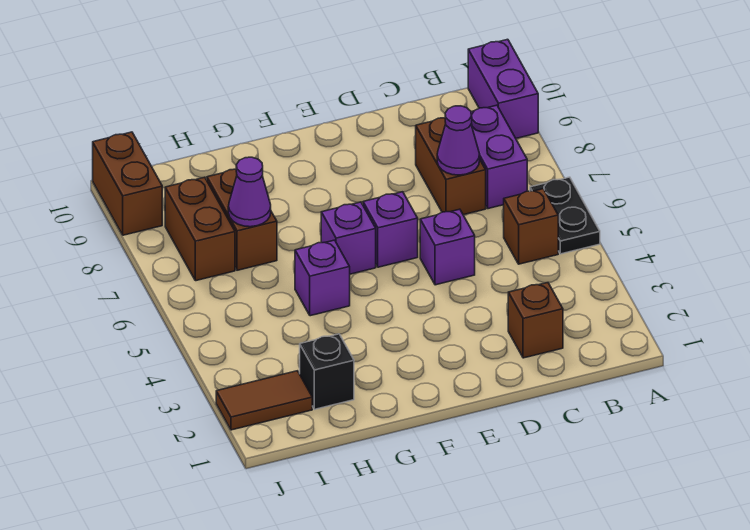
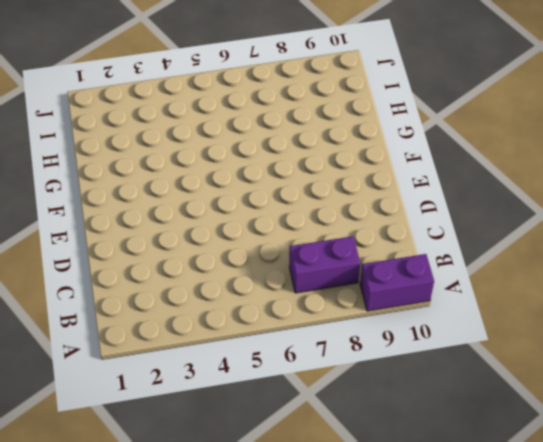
none -> black 1x2 plate [530,177,600,254]
none -> brown 1x1 brick [504,189,558,264]
none -> brown 1x1 brick [508,283,563,358]

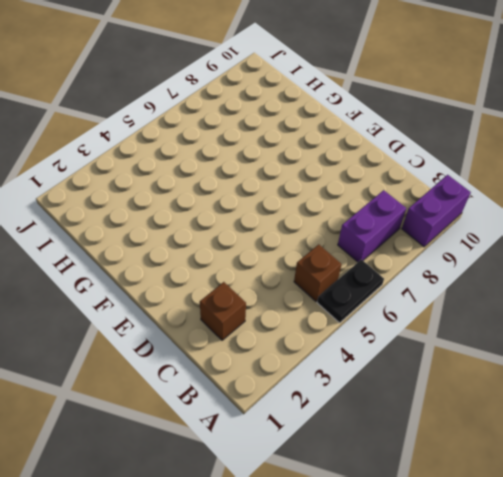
none -> brown 1x2 brick [416,118,486,215]
none -> purple 1x1 brick [420,209,475,285]
none -> purple 1x1 brick [363,192,418,267]

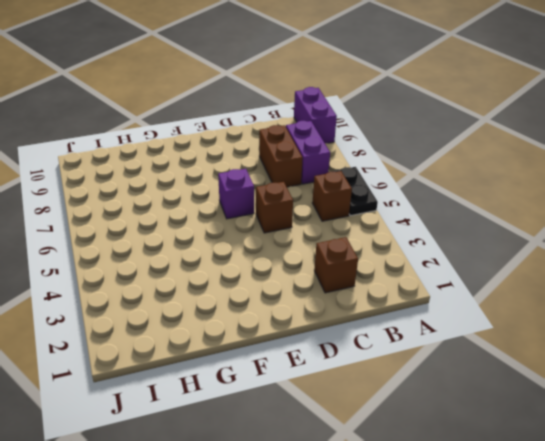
brown 1x1 brick [256,182,293,233] -> purple 1x1 brick [420,209,475,285]
none -> purple 1x1 brick [321,202,376,274]
none -> purple 1x1 brick [295,240,350,316]
none -> black 1x1 brick [300,334,354,409]

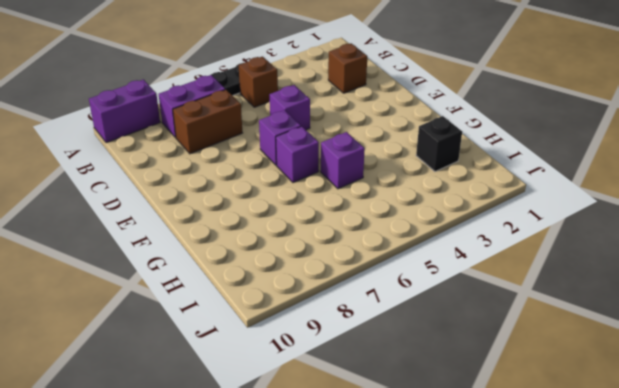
none -> brown 1x2 brick [207,169,277,270]
none -> brown 1x2 tile [216,371,312,430]
none -> brown 1x2 brick [165,177,235,281]

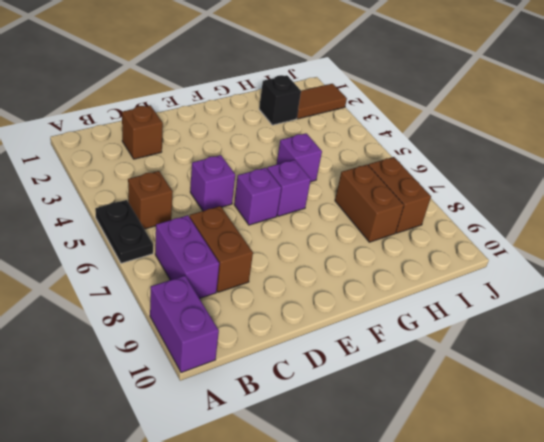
none -> brown 1x2 brick [93,132,162,235]
none -> purple 1x1 cone [437,106,480,175]
none -> purple 1x1 cone [228,157,271,227]

